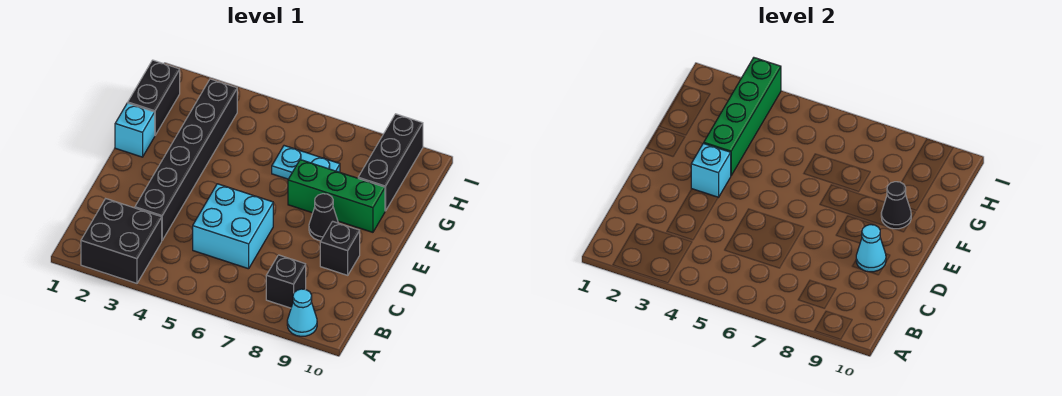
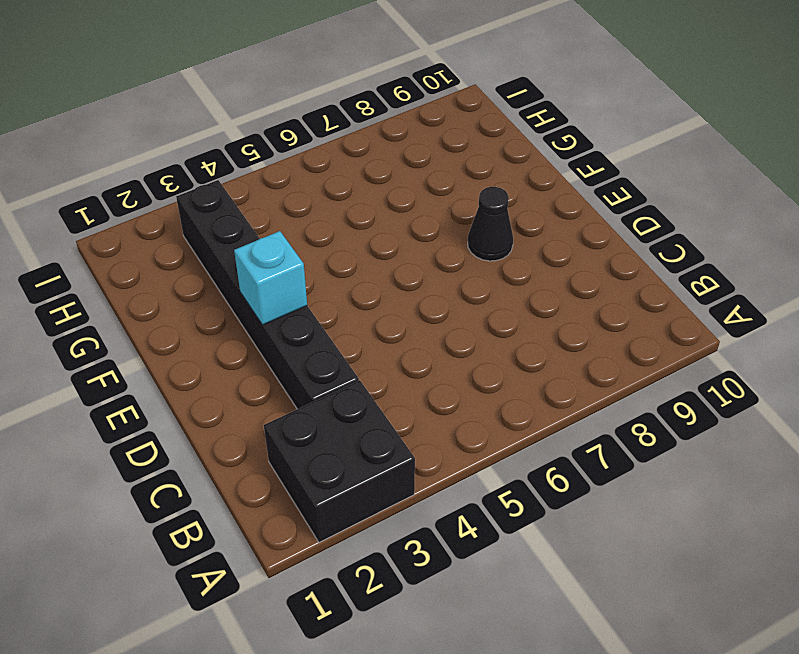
none -> cyan 1x1 cone [287,289,317,336]
none -> black 1x1 brick [266,255,306,308]
none -> cyan 2x2 brick [193,184,273,269]

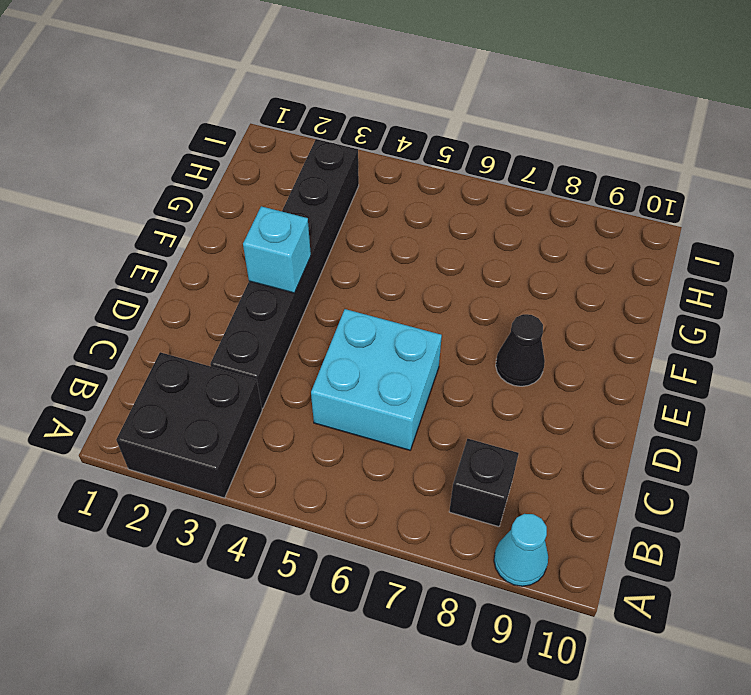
none -> black 1x1 brick [320,221,360,275]
none -> cyan 1x1 brick [115,103,155,157]
none -> green 1x3 brick [288,160,385,232]

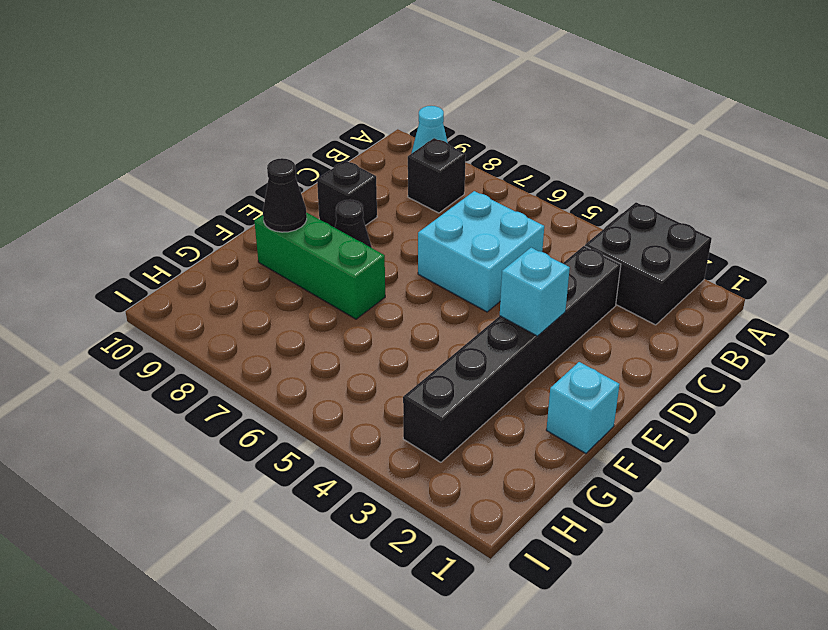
none -> black 1x2 brick [128,60,180,135]
none -> cyan 1x2 plate [272,146,340,179]
none -> black 1x3 brick [358,114,423,211]

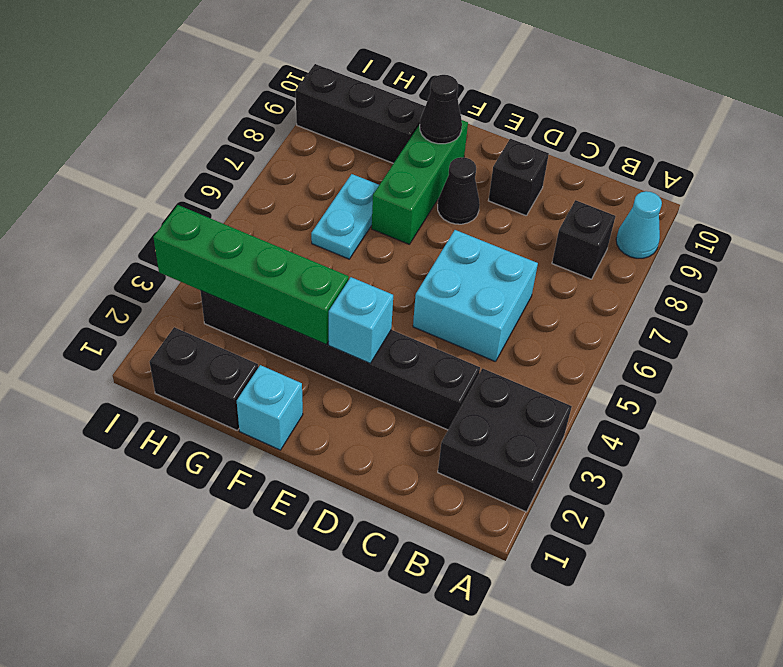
none -> cyan 1x1 cone [856,225,886,272]

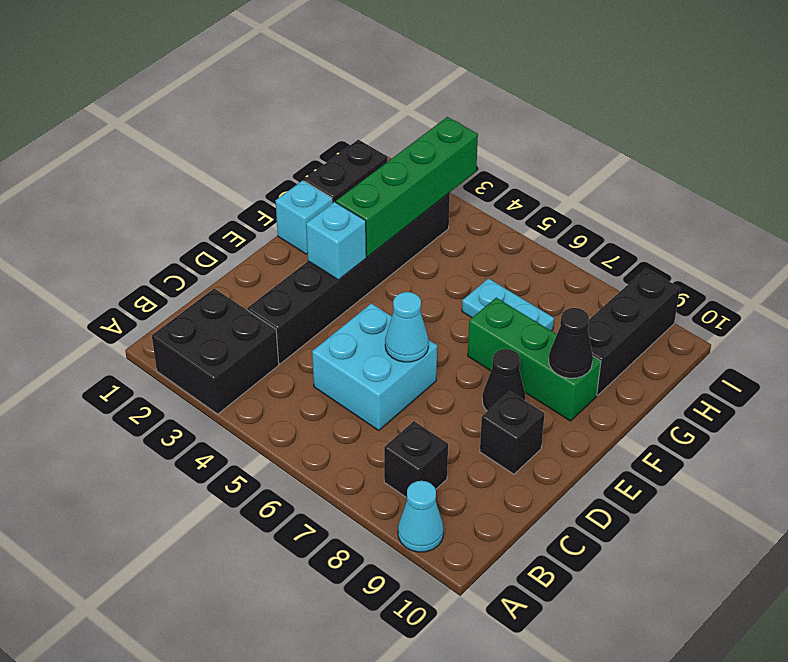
cyan 1x1 cone [385,292,428,362] -> cyan 1x1 cone moved to [856,225,886,272]

